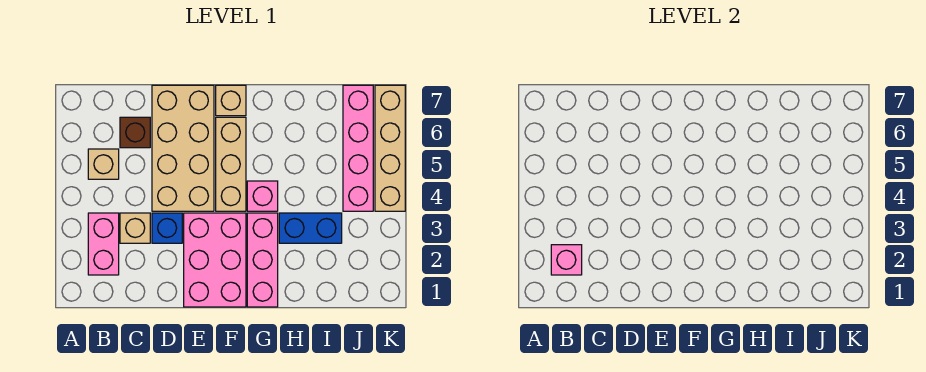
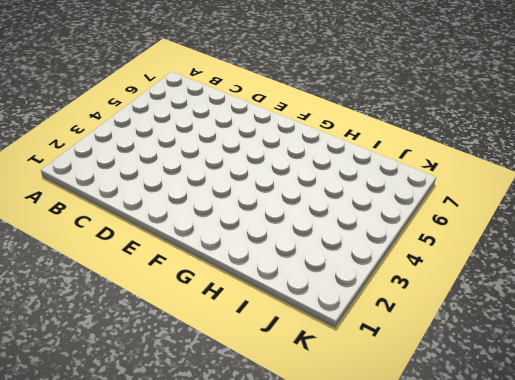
none -> pink 1x2 brick [88,213,119,275]
none -> tan 1x1 brick [88,149,119,179]
none -> tan 1x1 brick [120,213,150,243]

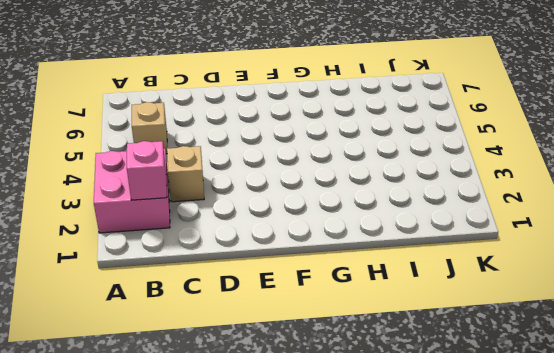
pink 2x2 brick [94,149,170,233] -> pink 1x2 brick [88,213,119,275]
none -> brown 1x1 brick [120,117,150,148]
none -> blue 1x1 brick [152,213,182,243]
none -> tan 2x4 brick [152,85,214,211]

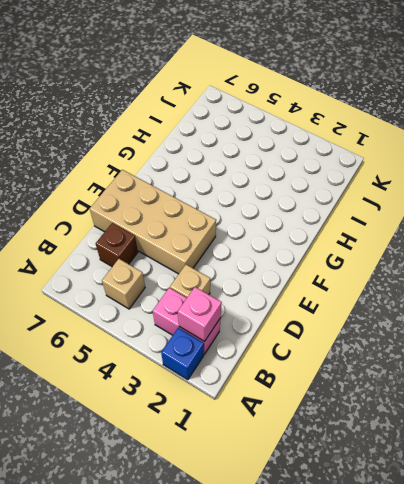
blue 1x1 brick [161,328,204,380] -> blue 1x1 brick moved to [152,213,182,243]
none -> pink 2x3 brick [184,213,246,307]
none -> tan 1x3 brick [216,117,246,211]
none -> tan 1x1 brick [216,85,246,116]

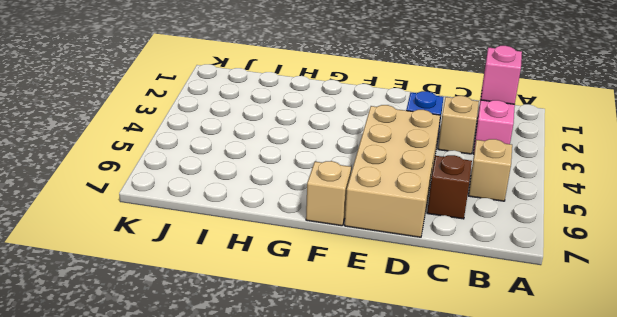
none -> pink 2x3 brick [184,213,246,307]
none -> tan 1x3 brick [216,117,246,211]
none -> pink 1x3 brick [247,213,278,307]

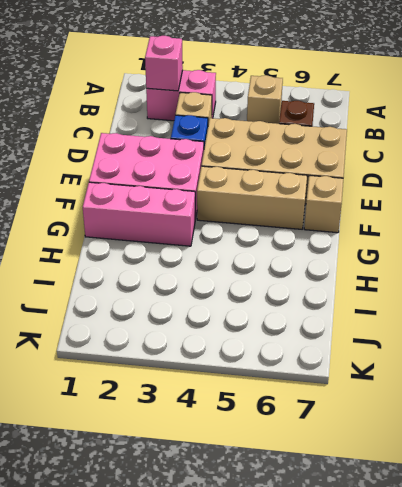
none -> pink 1x1 brick [247,181,278,211]
none -> blue 1x2 brick [279,213,342,243]
none -> pink 1x4 brick [343,85,373,211]

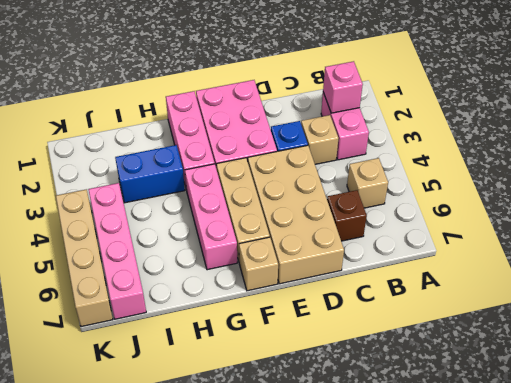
pink 1x3 brick [185,164,237,270] -> pink 1x1 brick [247,181,278,211]

